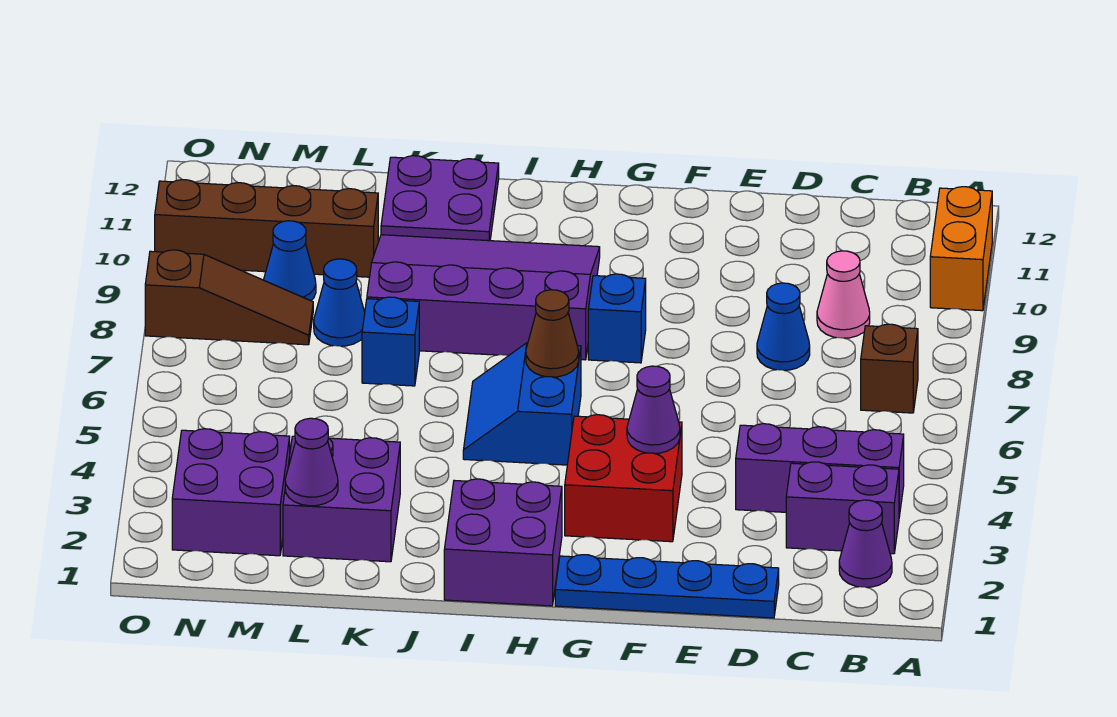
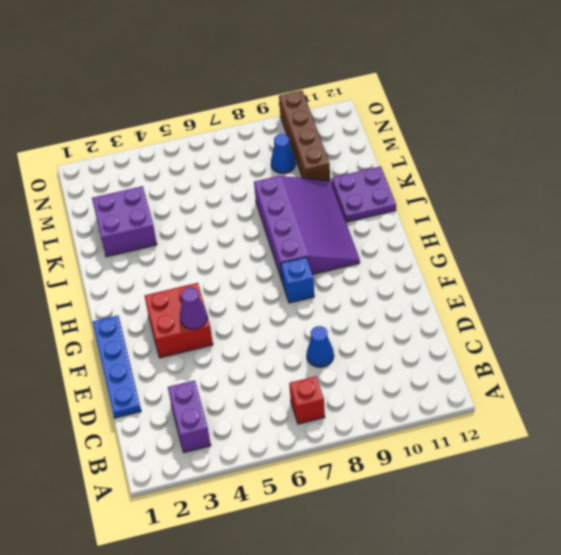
red 1x1 brick [289,376,325,424] -> brown 1x1 brick [861,324,918,413]
none -> orange 1x2 brick [930,187,992,311]
none -> purple 1x1 cone [839,500,892,587]
none -> purple 1x3 brick [736,424,904,516]

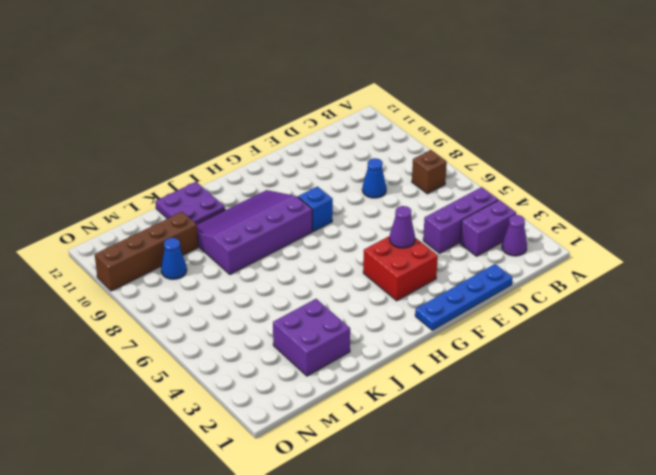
none -> orange 1x2 brick [930,187,992,311]
none -> pink 1x1 cone [817,251,870,338]
none -> purple 2x2 brick [444,479,562,606]

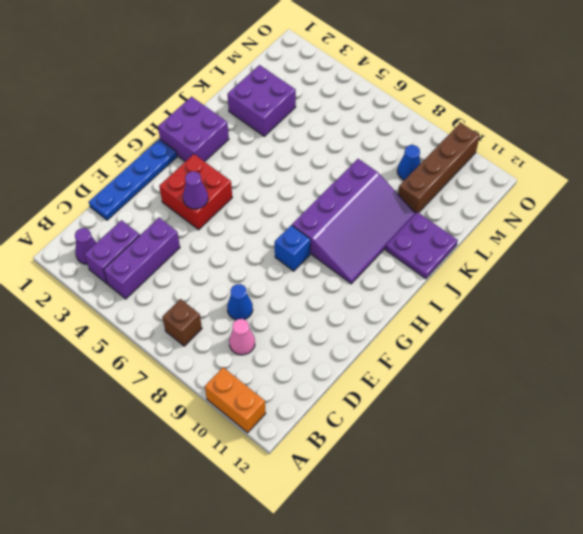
none -> blue 2x2 slope [463,343,581,465]
none -> blue 1x1 brick [362,297,419,386]
none -> blue 1x1 cone [314,259,365,346]

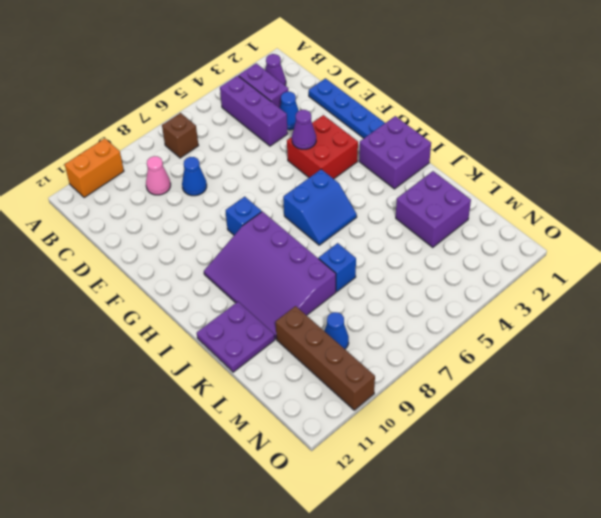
blue 1x1 cone [280,92,299,130] -> blue 1x1 cone moved to [314,259,365,346]
none -> purple 2x2 brick [172,429,290,556]
none -> brown 1x3 slope [145,250,313,345]
none -> brown 1x1 cone [526,290,579,377]

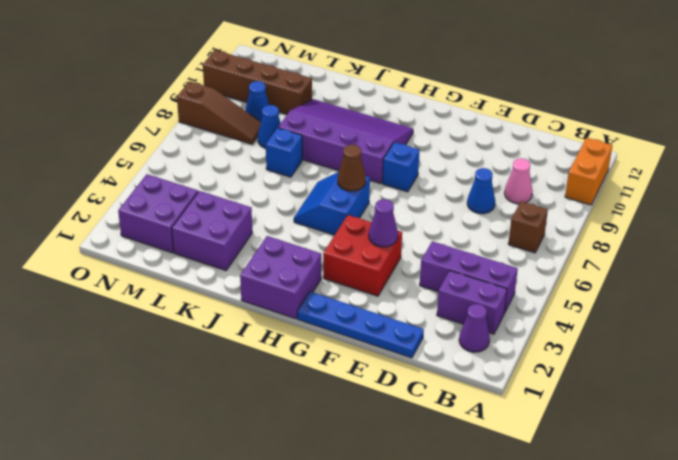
none -> purple 2x2 plate [381,156,499,241]
none -> purple 1x1 cone [285,418,338,506]

